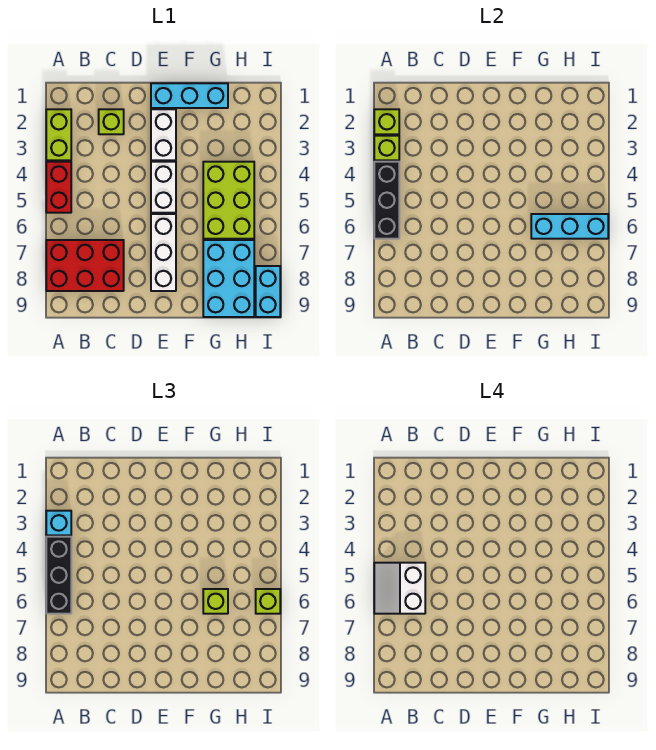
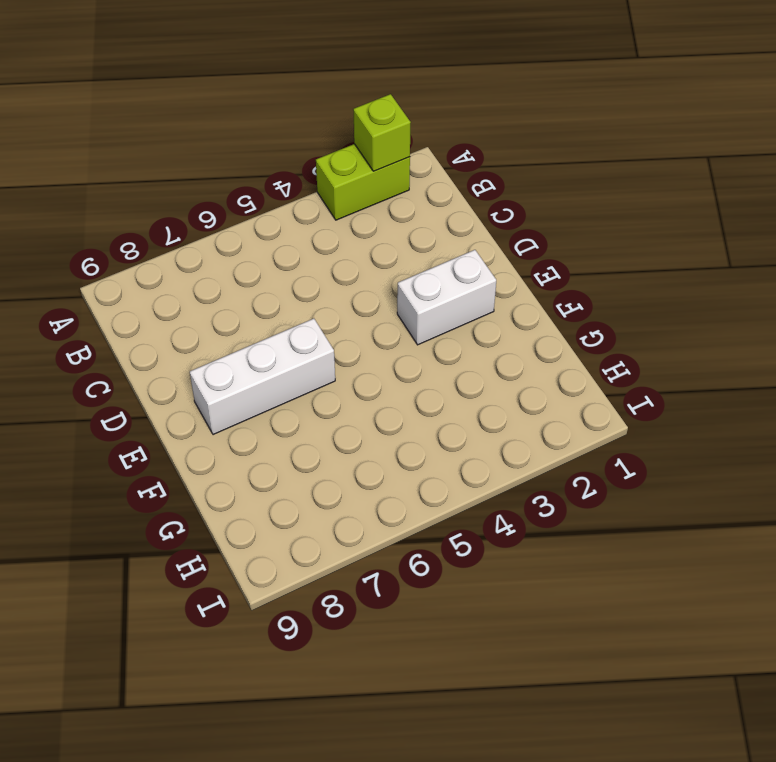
none -> red 1x2 brick [46,162,71,213]
none -> red 2x3 brick [46,240,124,291]
none -> lime 1x1 brick [99,109,124,134]

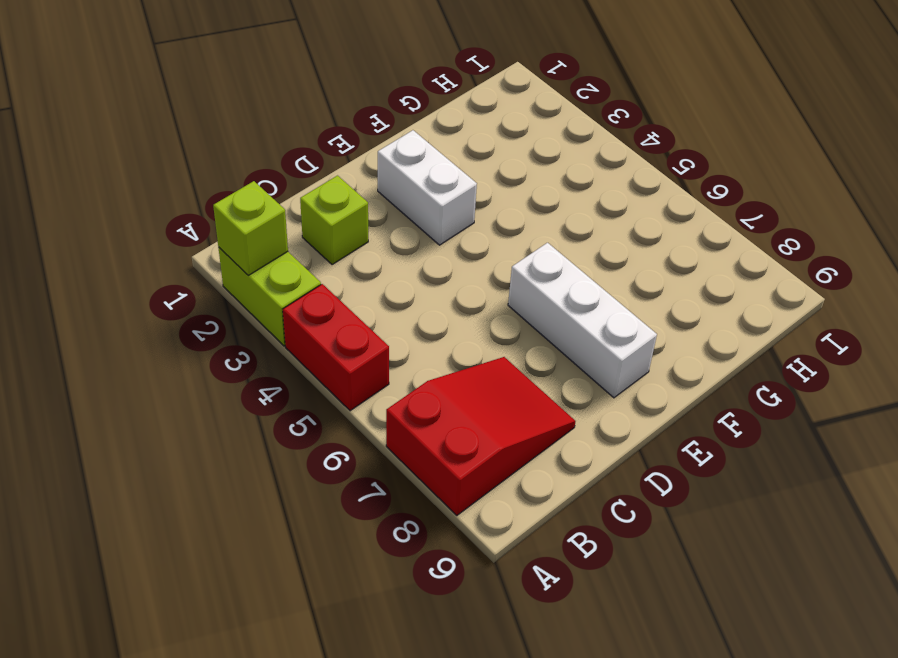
red 2x3 slope [386,357,576,516] -> red 2x3 brick [46,240,124,291]
none -> cyan 1x3 brick [151,83,228,108]
none -> white 1x2 brick [151,162,176,213]
none -> lime 2x3 brick [203,162,254,239]

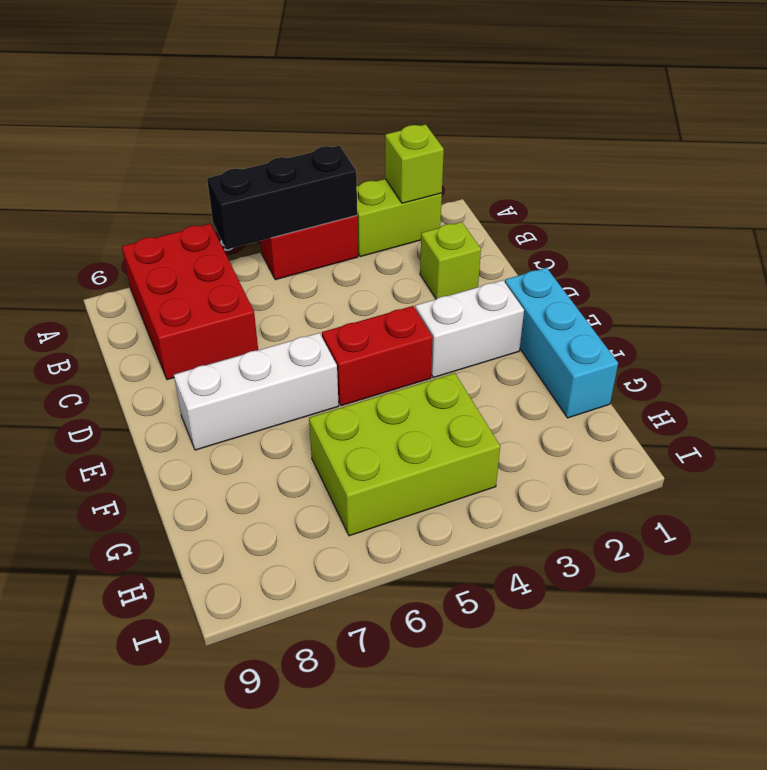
red 1x2 brick [322,306,433,406] -> white 1x2 brick [151,162,176,213]
none -> cyan 2x3 brick [203,240,254,317]
none -> cyan 1x2 brick [256,266,280,317]
none -> lime 1x1 brick [374,136,399,160]

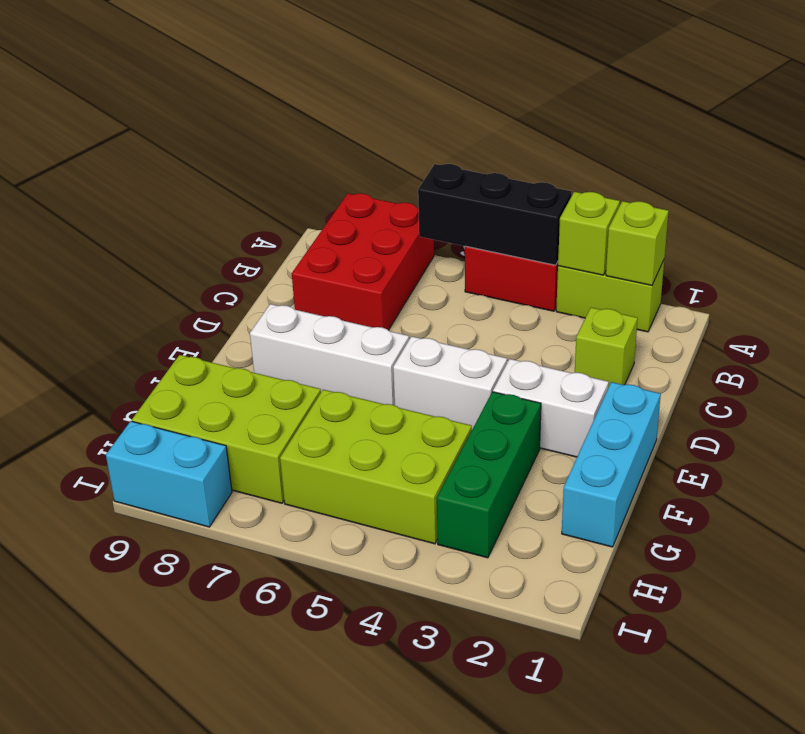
green 1x3 brick [437,392,541,558] -> none
lime 2x3 brick [132,355,321,503] -> cyan 2x3 brick [203,240,254,317]
none -> cyan 1x3 brick [531,214,608,239]
none -> cyan 1x1 brick [46,511,71,535]
none -> black 1x3 brick [46,537,71,614]

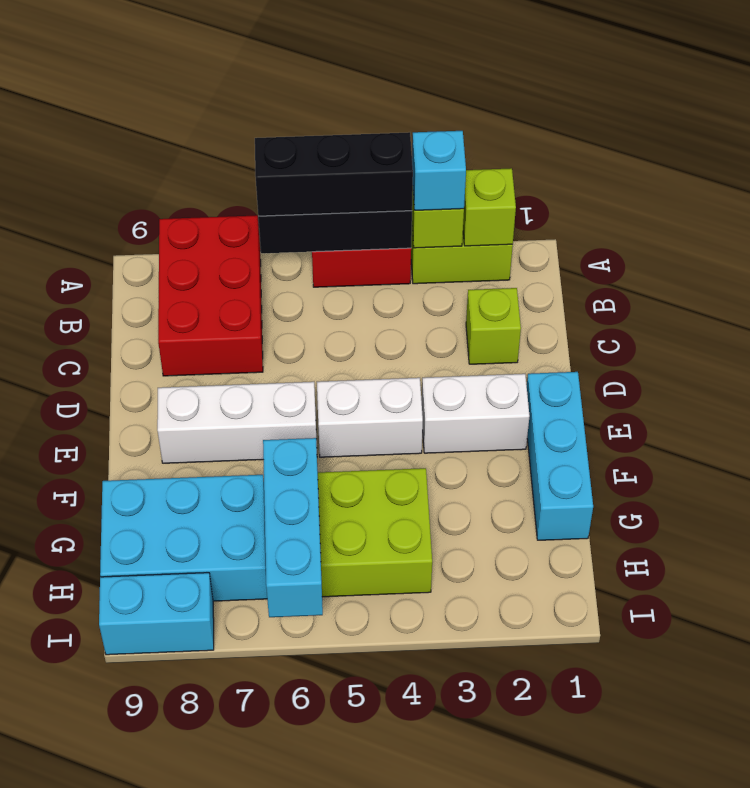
none -> lime 1x1 brick [203,589,228,614]
none -> lime 1x1 brick [256,589,280,614]
none -> white 2x2 slope [374,563,425,614]

